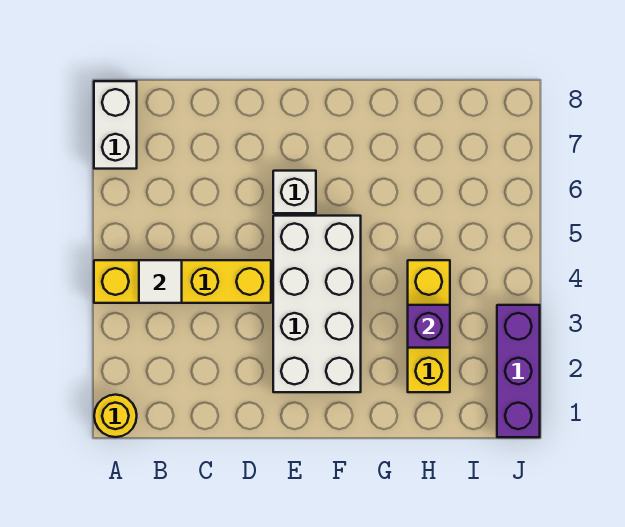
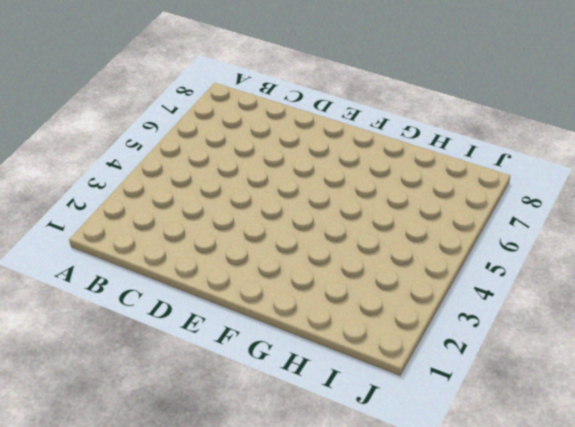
none -> yellow 1x1 round brick [94,395,137,437]
none -> yellow 1x4 brick [94,260,271,303]

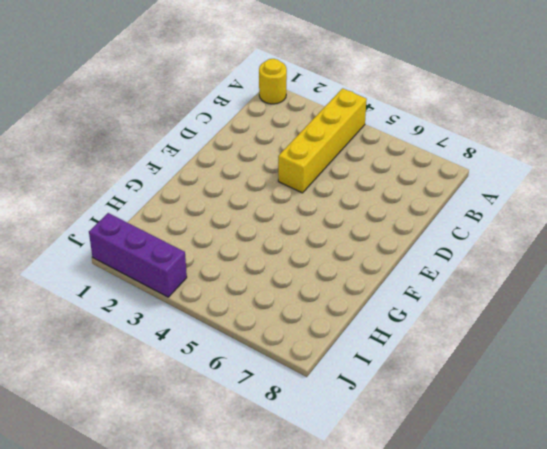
none -> white 1x2 brick [94,81,137,169]
none -> white 2x4 brick [273,216,361,392]

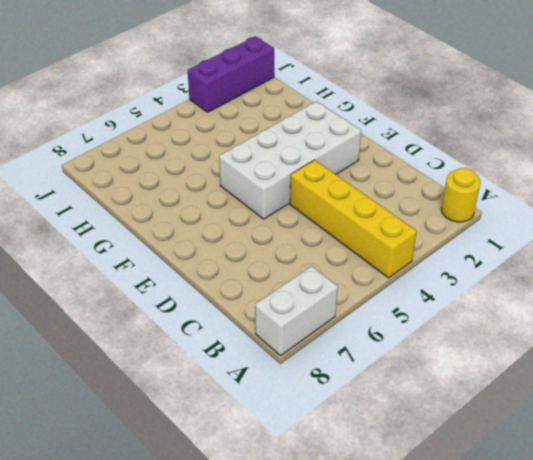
none -> white 1x1 brick [273,171,316,213]
none -> yellow 1x3 brick [408,260,450,392]

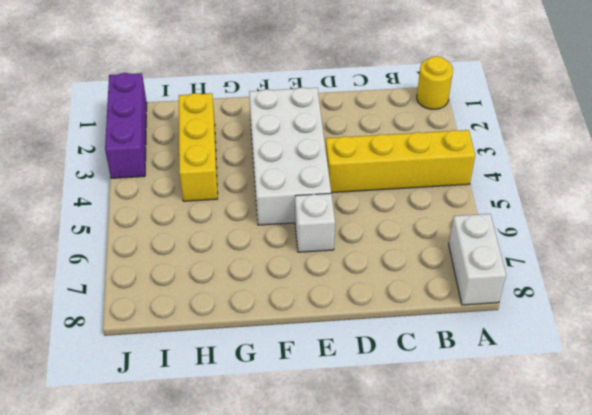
none -> white 1x1 tile [139,260,182,303]
none -> purple 1x1 brick [408,305,450,348]

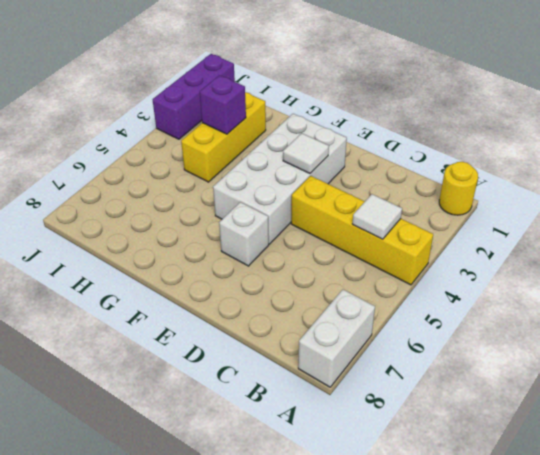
white 1x1 tile [283,133,329,173] -> none

